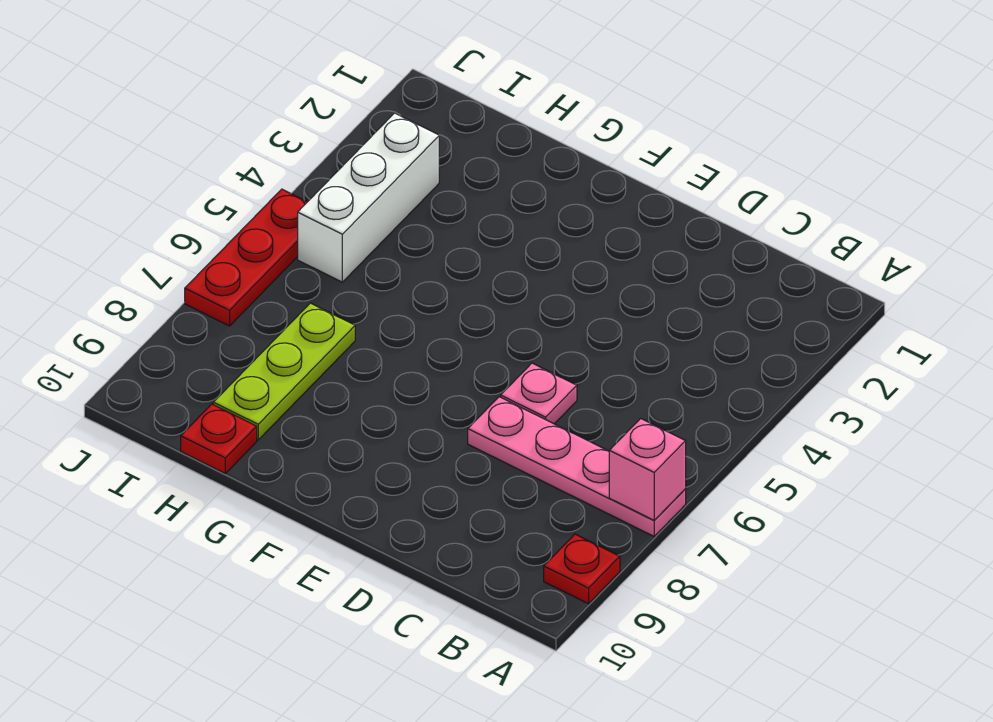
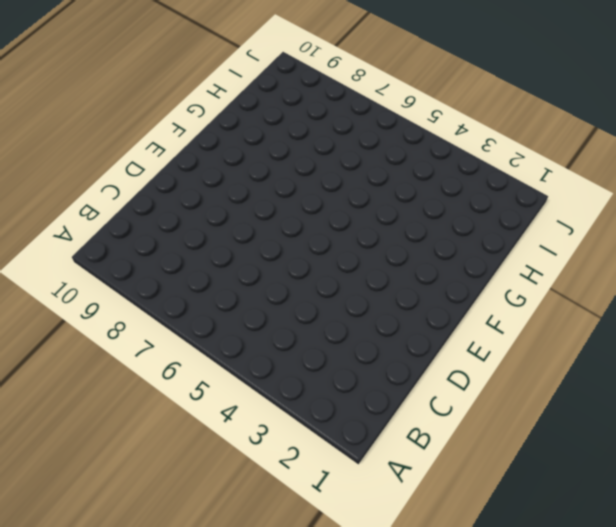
none -> pink 1x4 plate [468,397,686,536]
none -> red 1x1 plate [544,534,620,604]

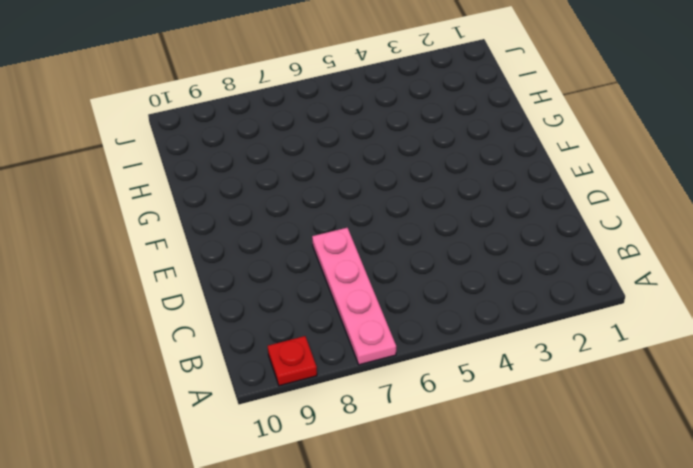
none -> pink 1x1 plate [501,363,577,424]
none -> lime 1x3 plate [213,303,355,440]

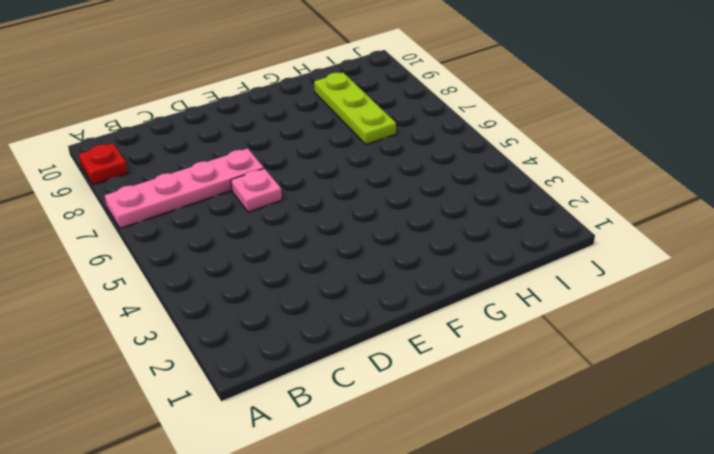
none -> red 1x1 plate [181,404,257,473]
none -> white 1x3 brick [298,113,439,282]

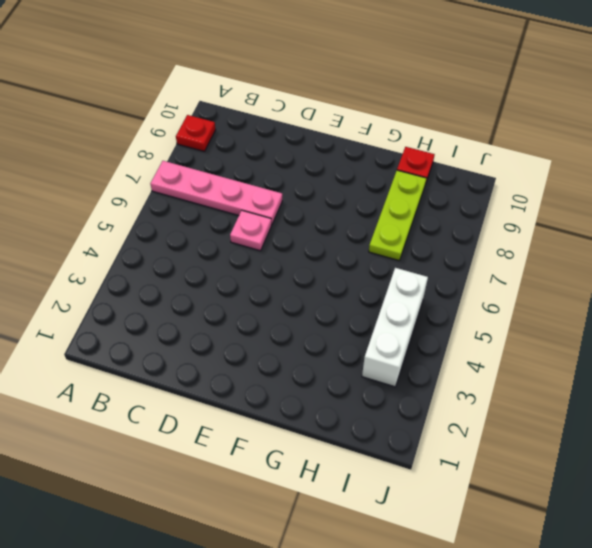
none -> red 1x3 plate [185,189,307,326]
none -> pink 1x1 brick [609,419,686,520]

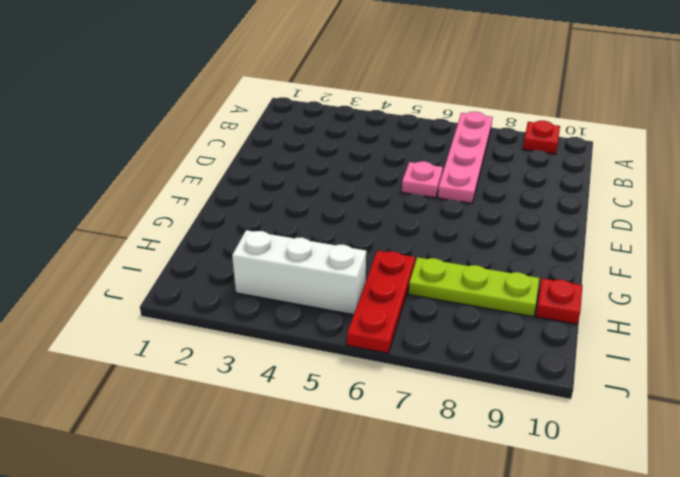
red 1x3 plate [347,251,415,353] -> red 1x3 plate turned to [185,189,307,326]
none -> pink 1x1 brick [609,419,686,520]

